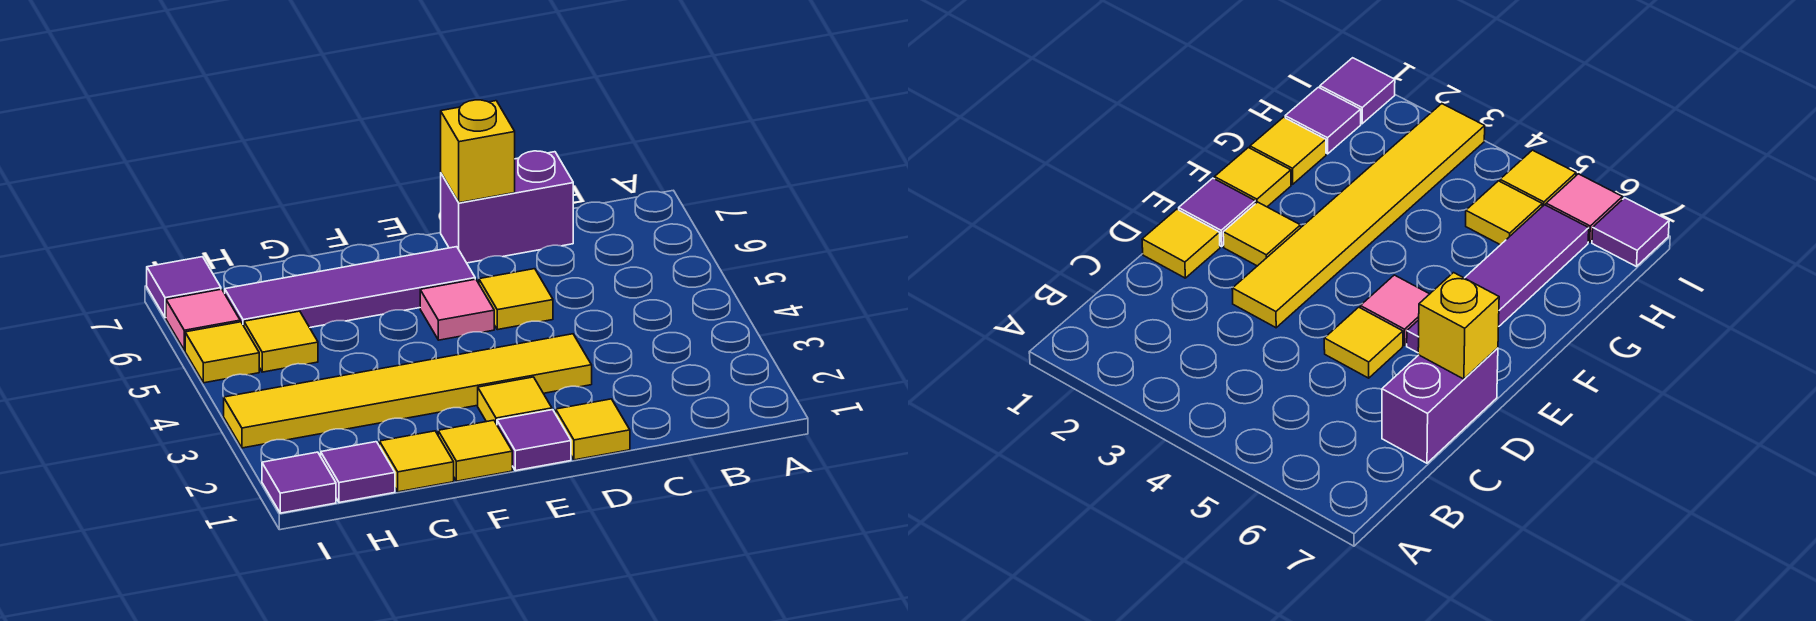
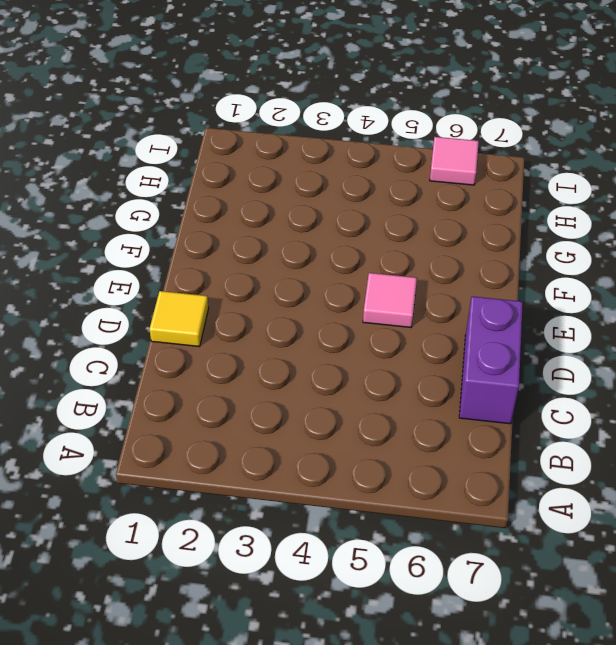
none -> yellow 1x6 tile [224,334,592,448]
none -> yellow 1x1 tile [479,269,553,330]
none -> purple 1x1 tile [497,410,571,471]

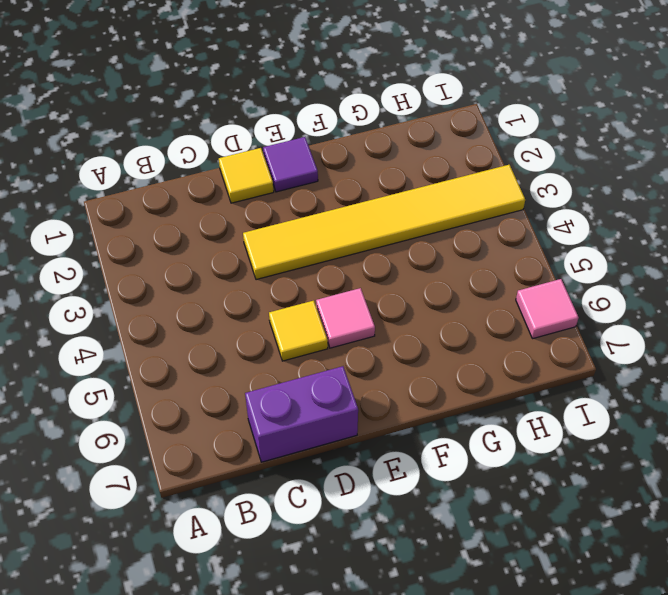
none -> yellow 1x1 tile [478,377,552,424]
none -> purple 1x4 tile [225,247,475,328]
none -> yellow 1x1 tile [438,420,512,481]

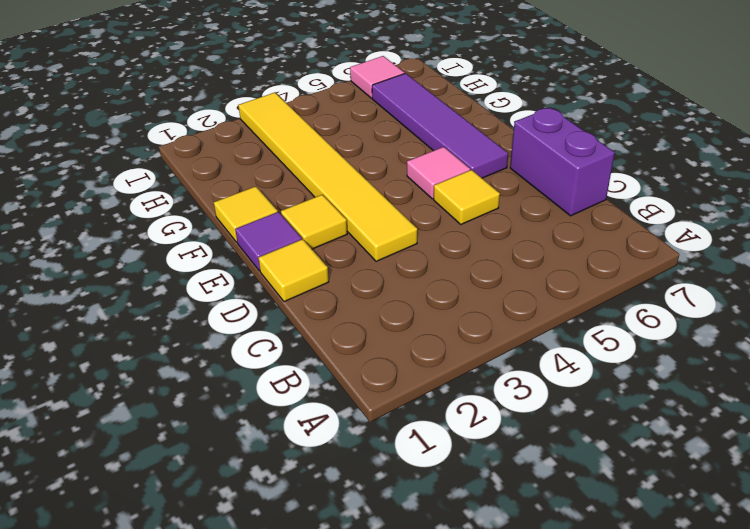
none -> yellow 1x1 tile [379,431,454,492]
none -> purple 1x1 tile [321,442,395,503]
none -> yellow 1x1 tile [244,311,318,372]

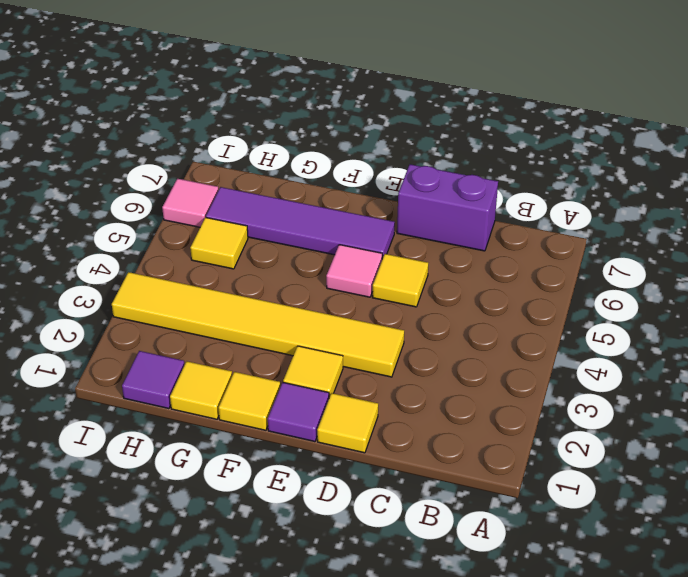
none -> purple 1x1 tile [262,452,336,513]
none -> yellow 1x1 tile [185,322,259,383]
none -> purple 1x1 tile [147,257,221,318]

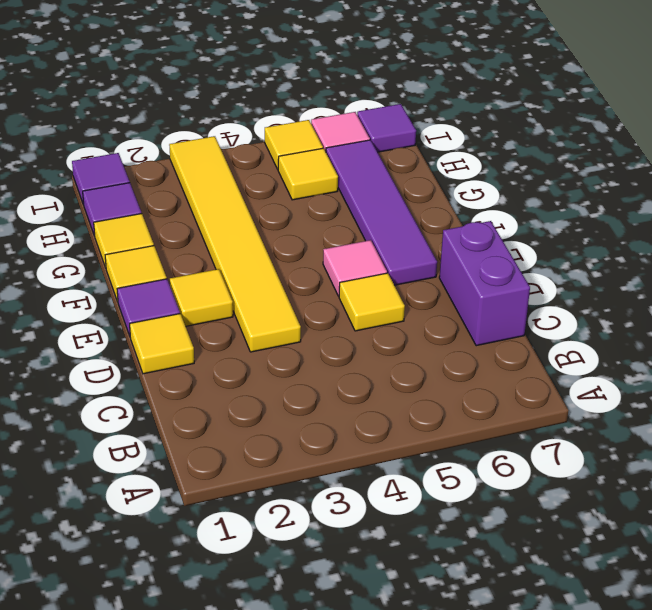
none -> yellow 1x1 brick [441,100,515,203]

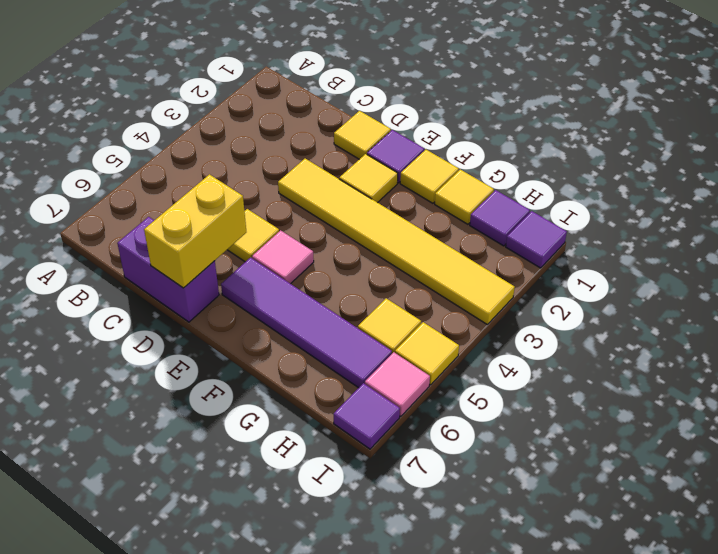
yellow 1x2 brick [144,174,246,288] -> yellow 1x1 brick [441,100,515,203]

